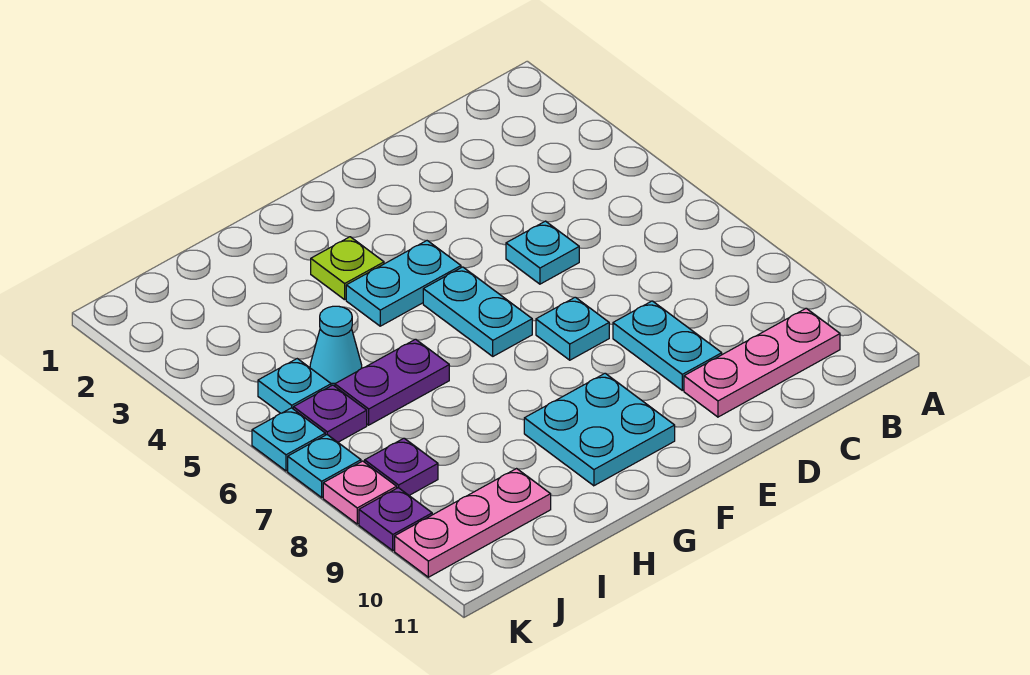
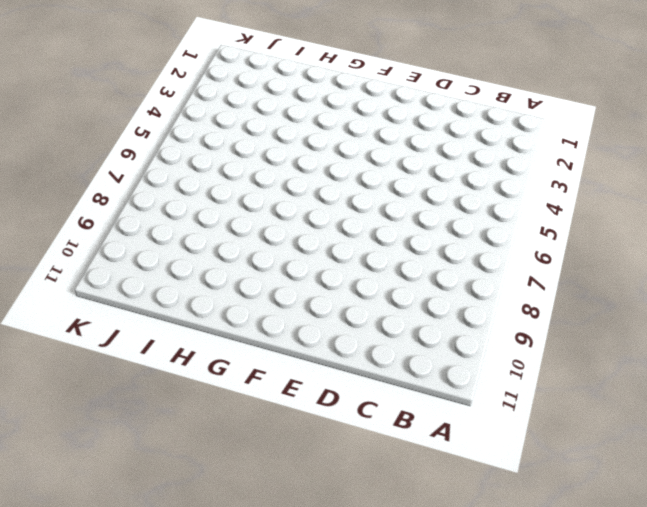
none -> pink 1x3 plate [684,308,840,417]
none -> cyan 1x1 plate [506,221,579,284]
none -> cyan 1x2 plate [613,301,722,390]

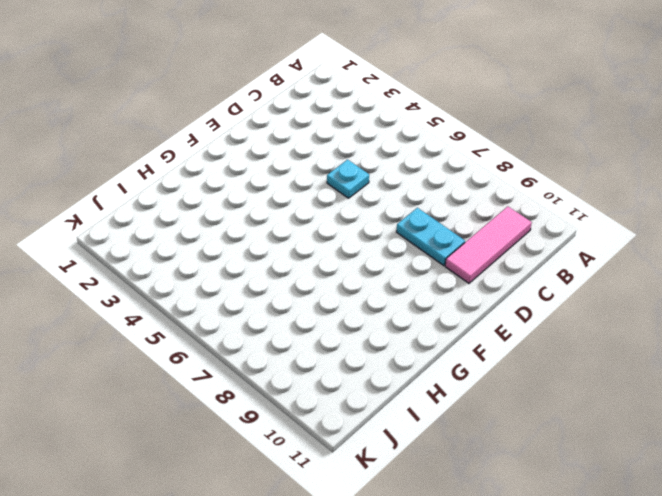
pink 1x3 tile [445,206,532,283] -> pink 1x3 plate [684,308,840,417]
none -> cyan 1x1 plate [536,297,609,360]
none -> cyan 1x2 plate [346,241,461,326]
none -> cyan 1x2 plate [423,267,532,356]

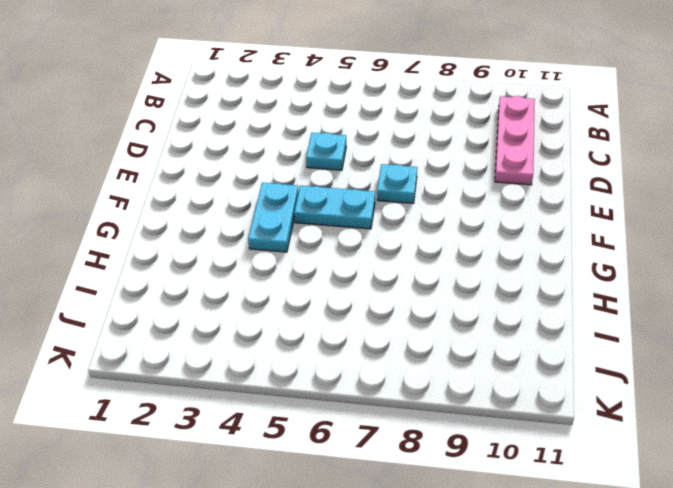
none -> cyan 1x2 plate [613,301,722,390]
none -> cyan 2x2 plate [524,373,675,486]
none -> lime 1x1 plate [311,237,384,300]

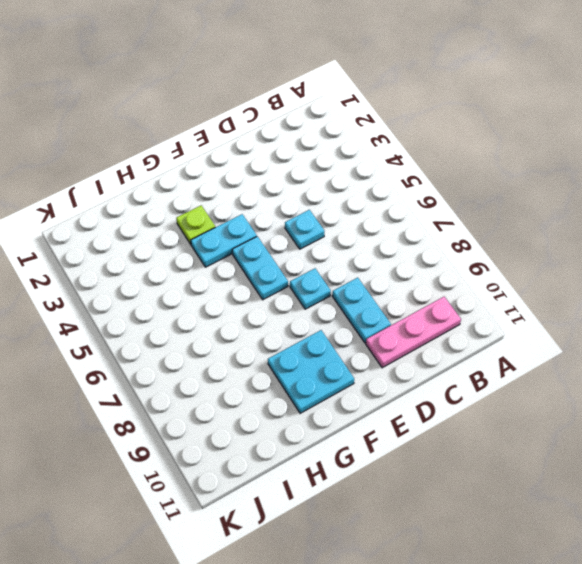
none -> purple 1x2 plate [335,339,449,425]
none -> cyan 1x1 cone [310,306,362,386]
none -> pink 1x3 plate [395,469,551,577]

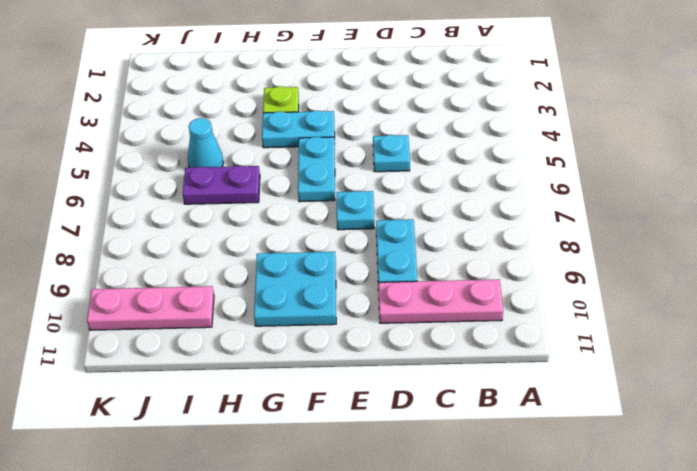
none -> cyan 1x1 plate [258,359,331,413]
none -> purple 1x1 plate [293,385,367,442]
none -> purple 1x1 plate [365,438,438,495]

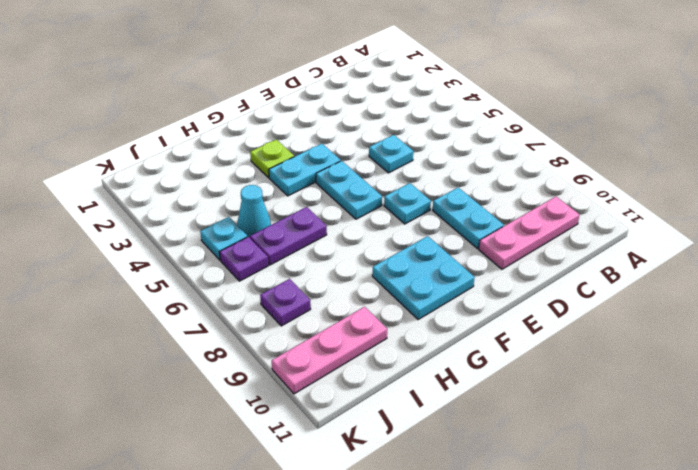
none -> cyan 1x1 plate [252,408,325,471]
none -> cyan 1x1 plate [288,435,361,497]
none -> pink 1x1 plate [323,461,397,524]

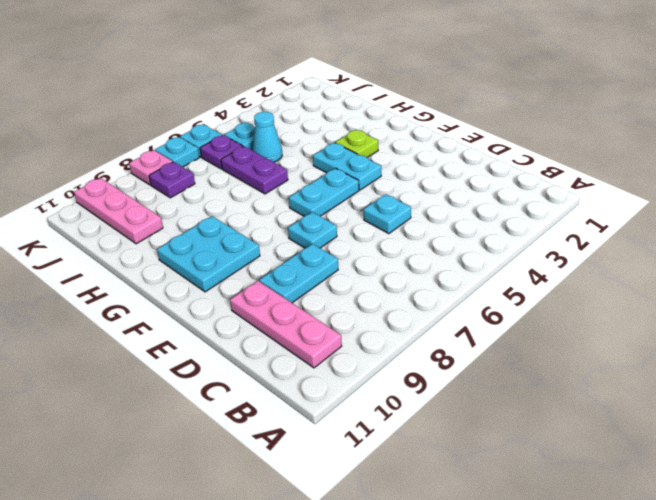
none -> purple 1x1 plate [359,488,432,551]

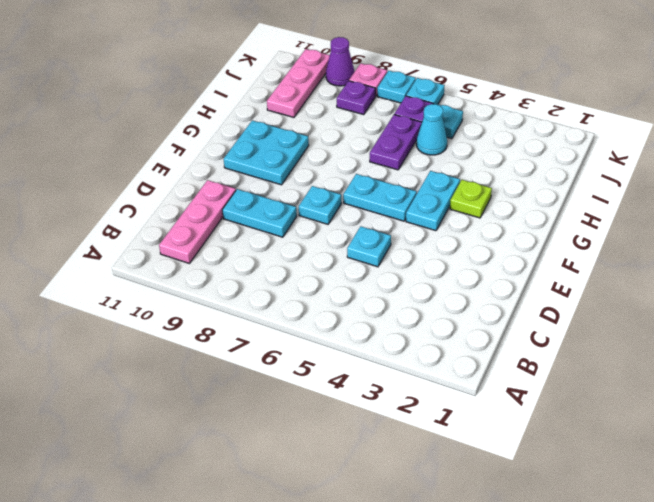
purple 1x1 cone [326,37,355,86] -> purple 1x1 plate [359,488,432,551]

